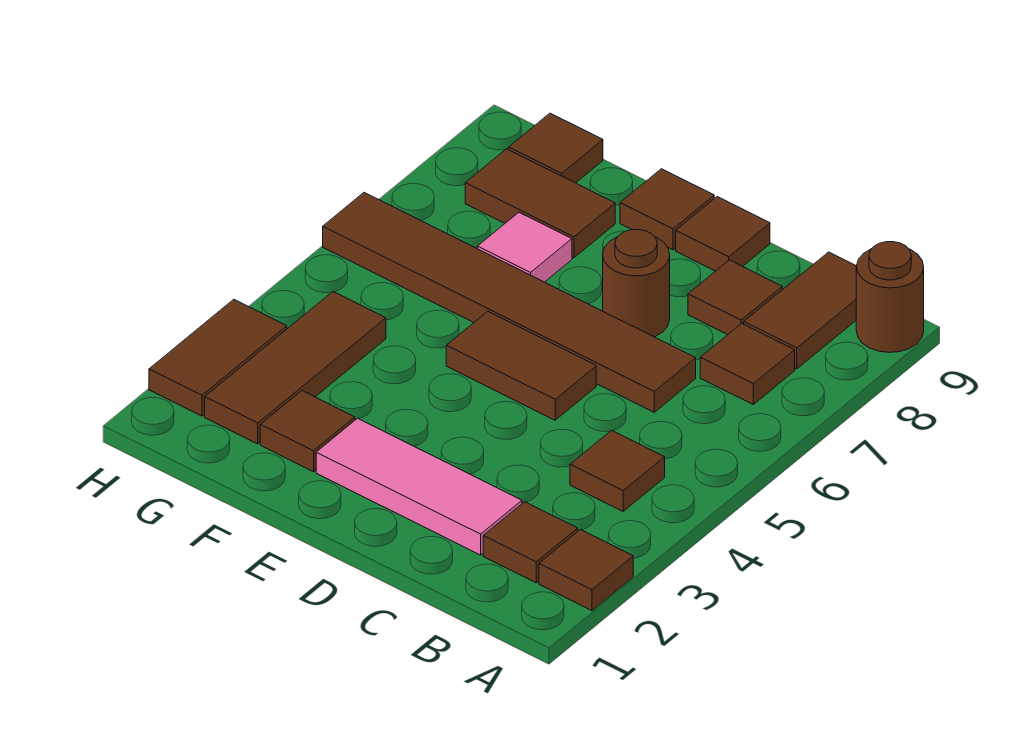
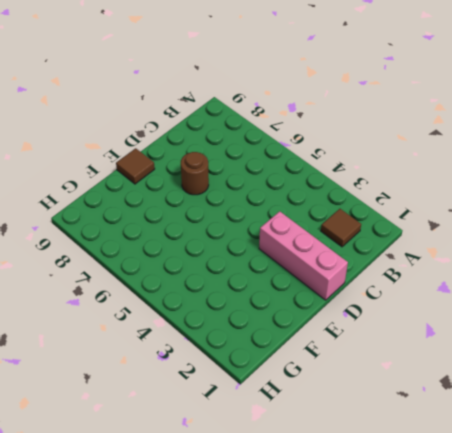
pink 1x3 brick [259,211,348,300] -> pink 1x3 tile [316,418,522,555]
none -> brown 1x1 tile [539,530,633,611]
none -> brown 1x1 round brick [856,242,924,352]
none -> brown 1x1 tile [570,430,665,511]

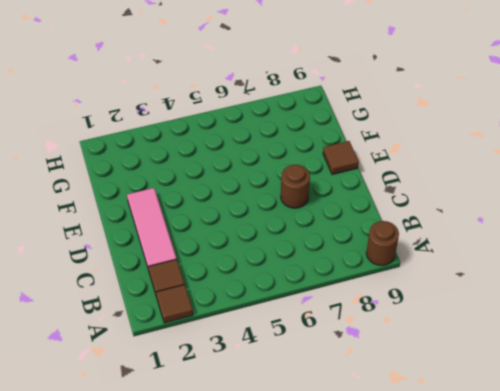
none -> brown 1x1 tile [570,430,665,511]
none -> brown 1x1 tile [700,323,795,404]
none -> brown 1x2 tile [744,252,856,369]

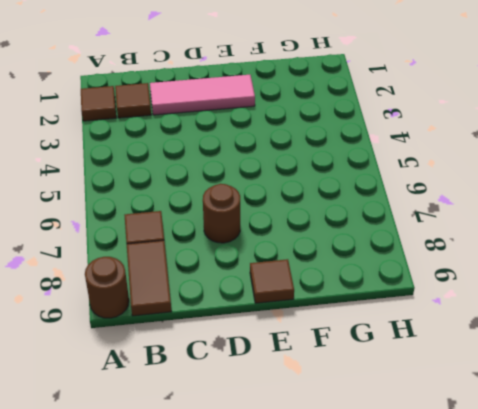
none -> brown 1x1 tile [570,430,665,511]
none -> brown 1x6 tile [323,193,696,412]
none -> brown 1x1 tile [688,260,782,335]

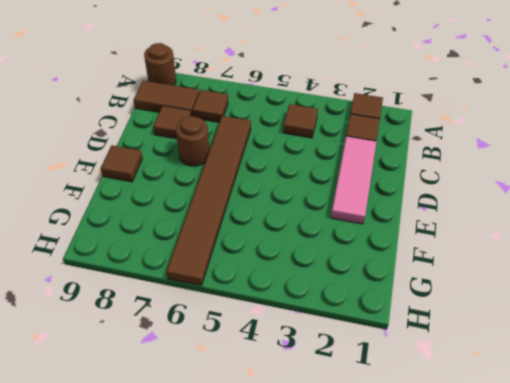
none -> brown 1x2 tile [446,311,596,420]
none -> brown 1x1 tile [676,197,770,271]
none -> brown 1x1 tile [260,391,355,472]

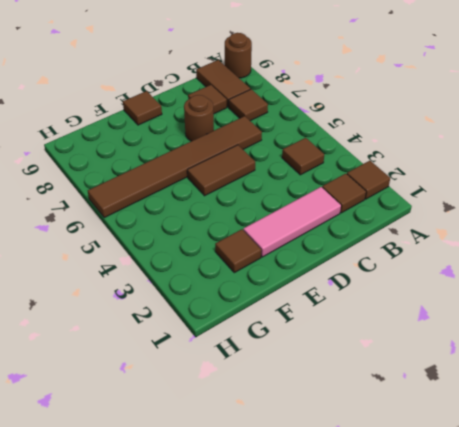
none -> brown 1x1 tile [676,197,770,271]
none -> pink 1x1 tile [478,212,572,282]
none -> brown 1x2 tile [465,149,615,258]

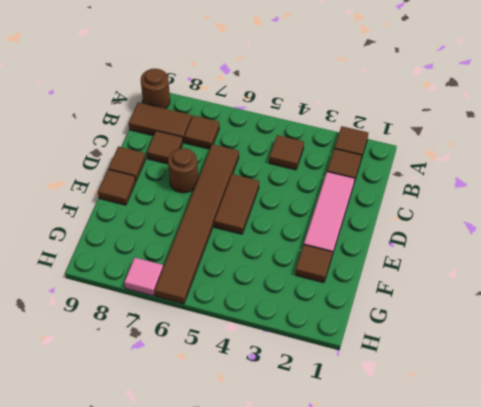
pink 1x1 tile [124,258,163,296] -> pink 1x1 tile moved to [478,212,572,282]
none -> brown 1x2 tile [465,149,615,258]
none -> brown 1x3 tile [205,292,386,444]
none -> brown 1x1 tile [509,113,603,183]

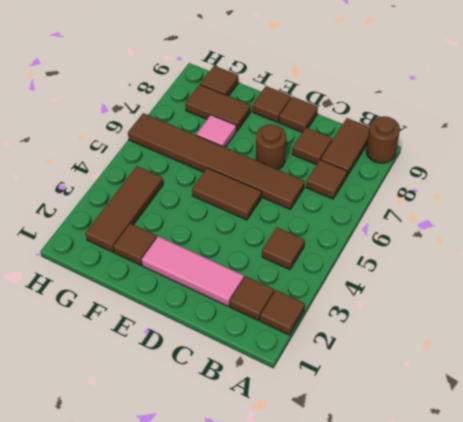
none -> brown 1x2 tile [149,299,287,416]

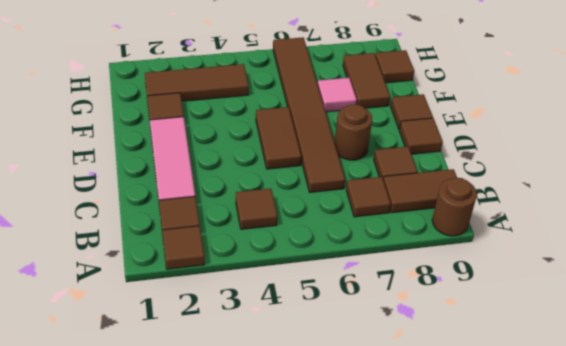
none -> brown 1x2 tile [149,299,287,416]

